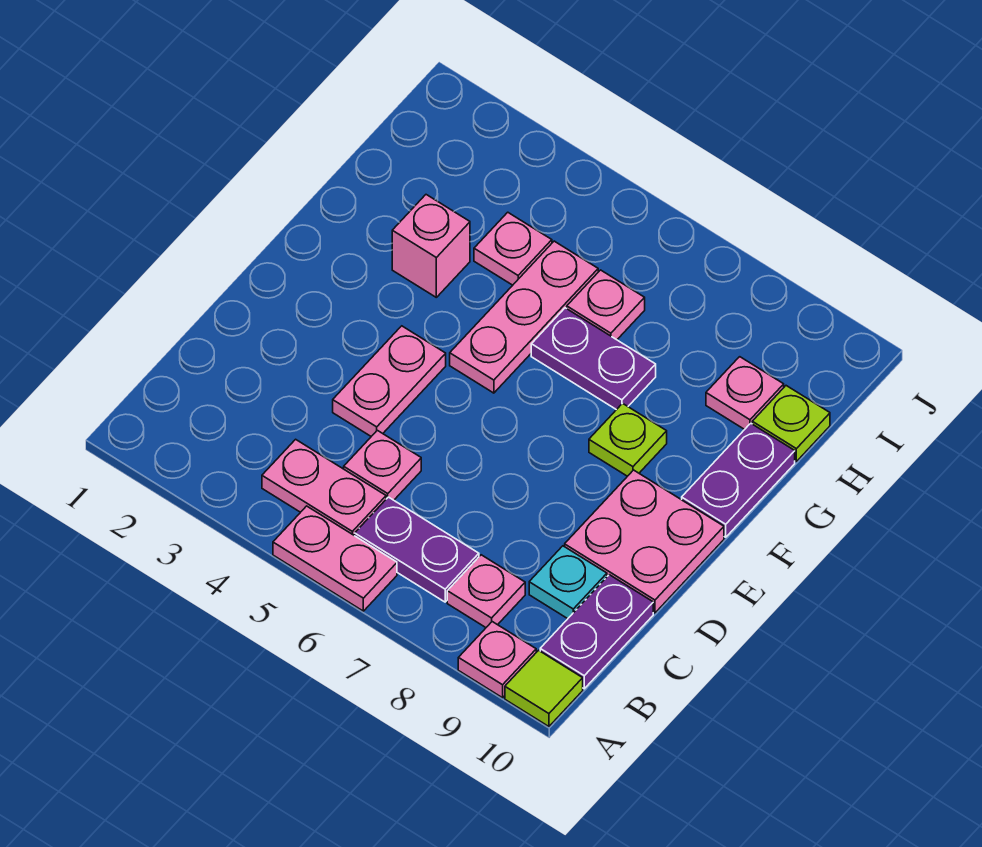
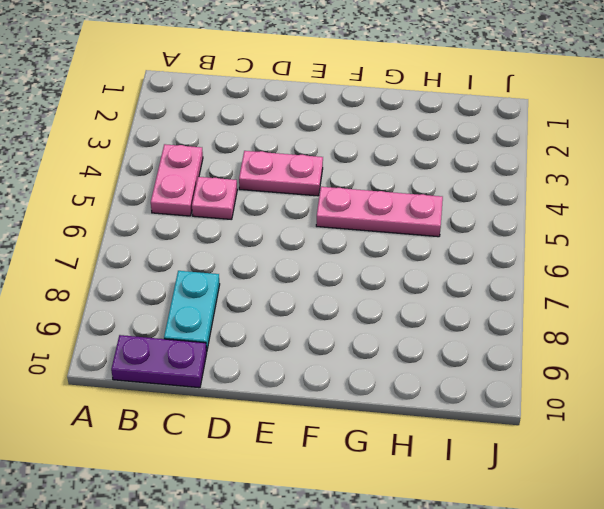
cyan 1x2 plate [164,271,220,350] -> cyan 1x1 plate [529,546,607,619]
none -> pink 1x2 plate [273,506,397,611]
none -> pink 1x1 plate [458,622,536,698]
none -> lime 1x1 tile [505,650,583,726]

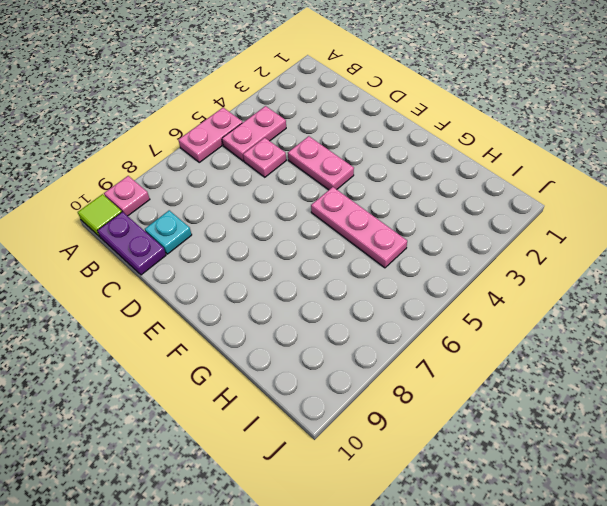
none -> purple 1x2 plate [355,497,479,602]
none -> pink 1x1 plate [447,555,525,627]
none -> pink 2x2 plate [565,470,724,613]

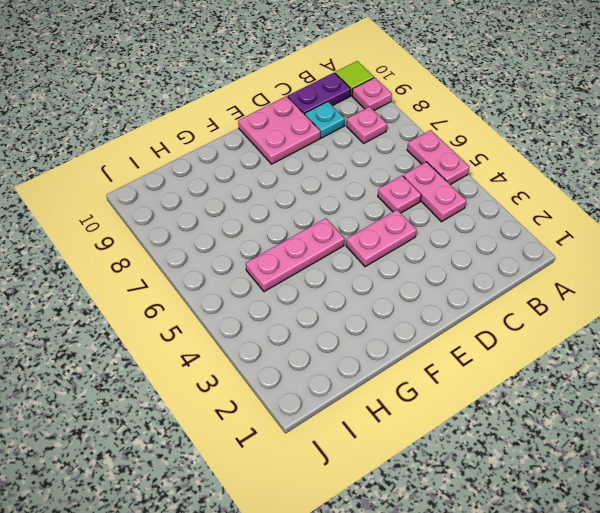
none -> purple 1x2 plate [355,497,479,602]
none -> lime 1x1 plate [589,403,667,476]
none -> purple 1x2 plate [682,423,795,537]

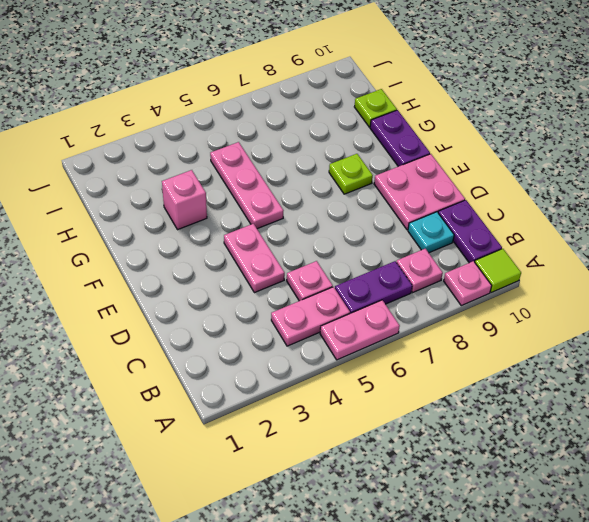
none -> purple 1x2 plate [531,308,656,410]
none -> pink 1x1 plate [474,212,552,285]
none -> pink 1x1 plate [567,270,645,340]

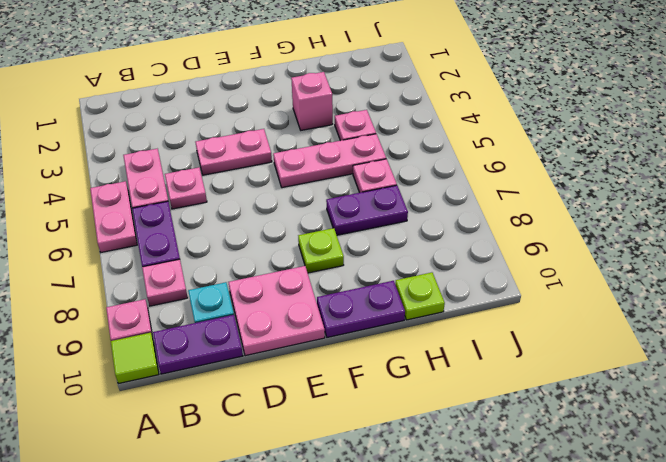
purple 1x2 plate [326,185,408,235] -> purple 1x2 plate turned to [531,308,656,410]
none -> pink 1x1 plate [706,357,784,430]

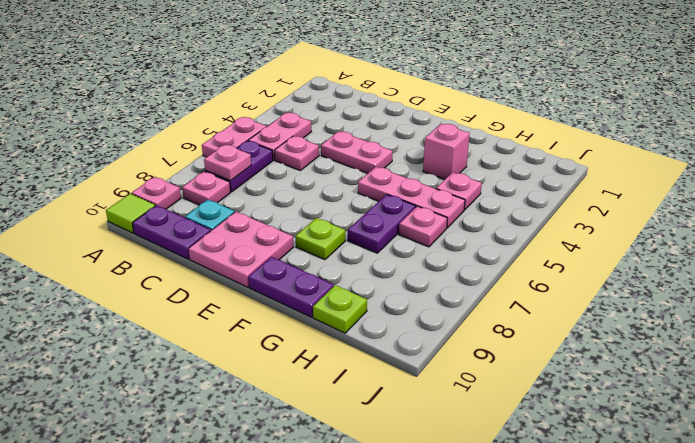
pink 1x1 plate [204,144,251,181] -> pink 1x1 plate moved to [706,357,784,430]

